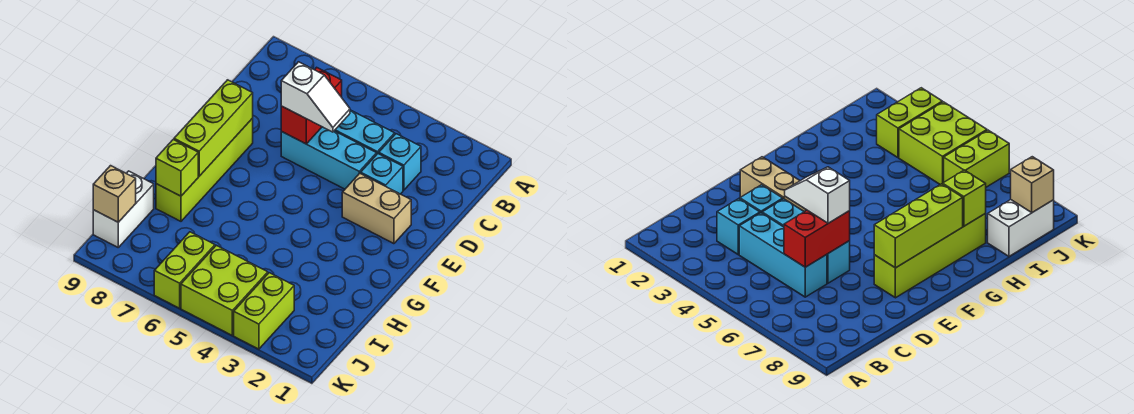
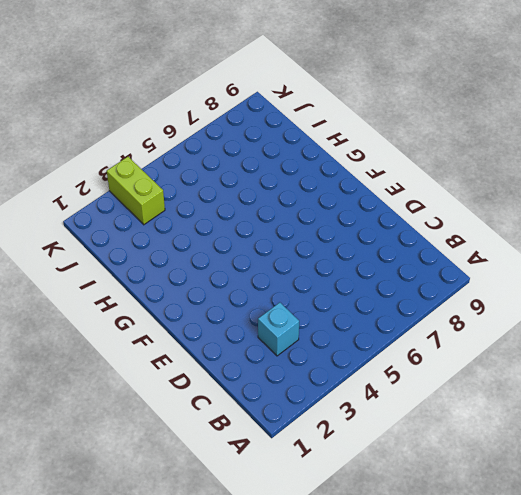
none -> cyan 1x3 brick [335,110,395,154]
none -> cyan 1x1 brick [361,154,403,194]
none -> cyan 1x3 brick [281,127,377,189]

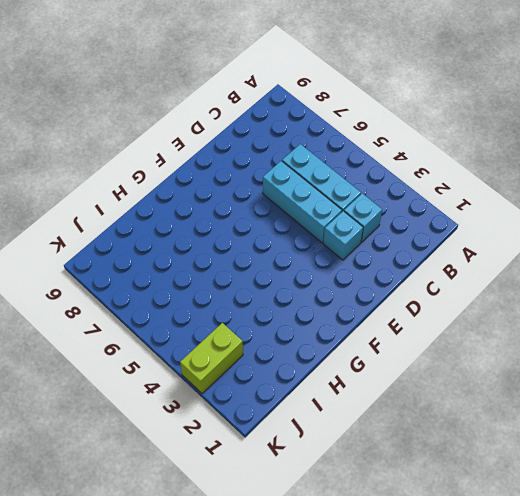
none -> tan 1x2 brick [342,173,411,244]
none -> lime 1x4 brick [156,118,253,221]
none -> white 1x2 brick [93,171,154,247]

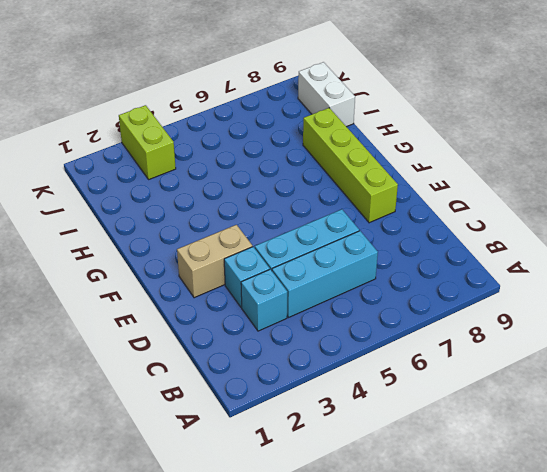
none -> lime 2x2 brick [181,245,268,335]
none -> lime 1x2 brick [154,232,215,308]
none -> red 1x2 brick [281,67,342,144]

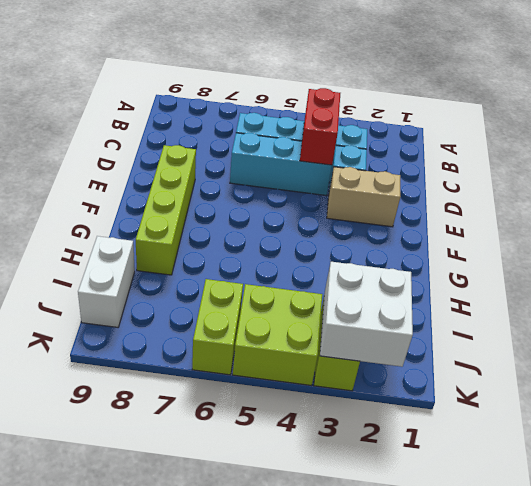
red 1x2 brick [300,88,340,165] -> red 1x2 brick moved to [281,67,342,144]
white 2x2 brick [320,262,413,367] -> none
none -> lime 1x3 brick [174,80,253,176]
none -> lime 1x1 brick [156,139,198,196]
none -> tan 1x1 brick [93,166,136,222]

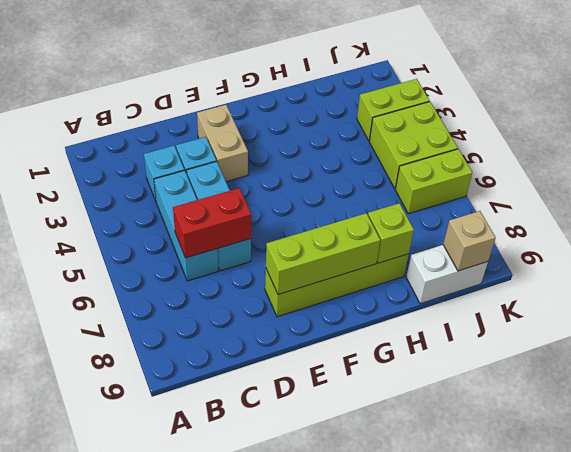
none -> white 1x2 slope [281,62,350,132]

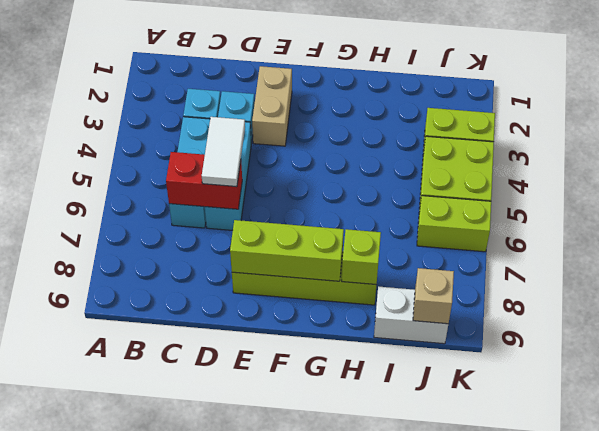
white 1x2 tile [202,117,245,187] -> white 1x2 slope [281,62,350,132]

